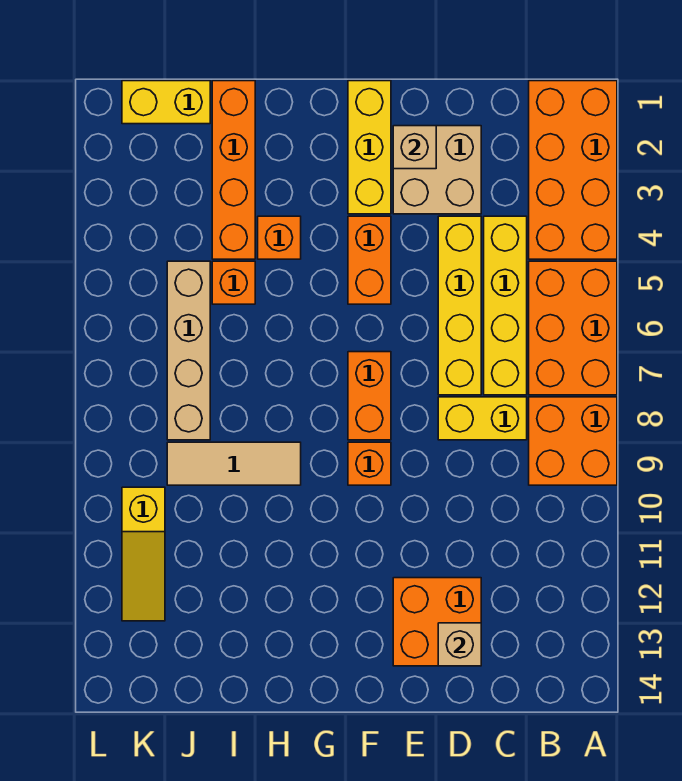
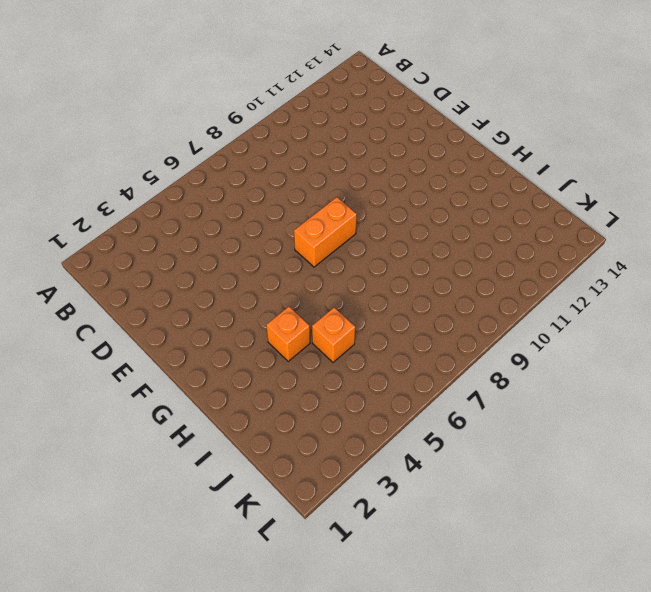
none -> orange 2x4 brick [529,81,617,259]
none -> orange 2x3 brick [529,261,617,395]
none -> orange 2x2 brick [529,397,617,485]

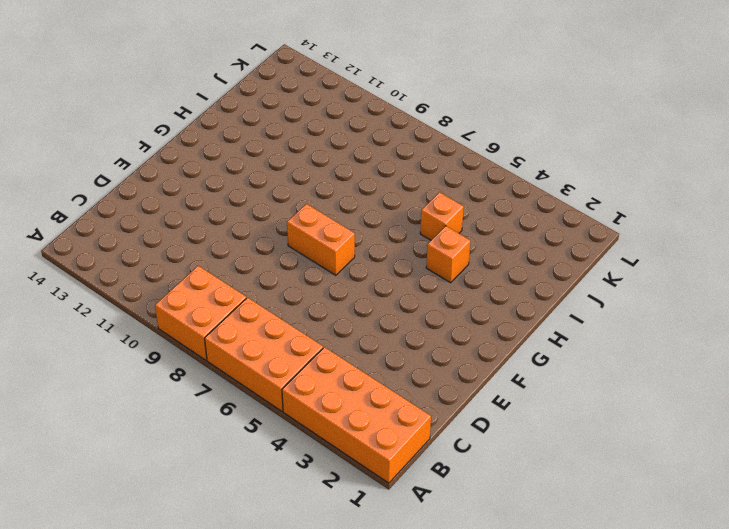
none -> yellow 1x4 brick [484,216,527,395]
none -> yellow 1x2 brick [438,397,527,440]
none -> tan 2x2 brick [393,126,481,214]

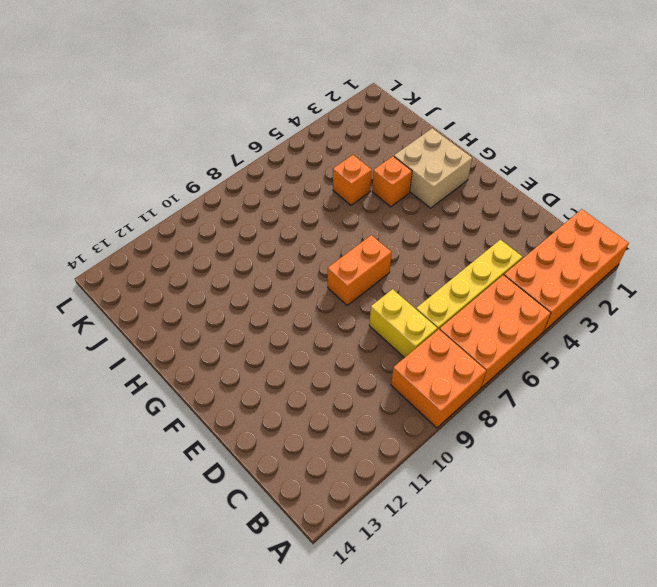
tan 2x2 brick [394,128,472,208] -> tan 2x2 brick moved to [393,126,481,214]
none -> yellow 1x4 brick [438,216,481,395]
none -> orange 2x2 brick [393,578,481,666]
none -> yellow 1x3 brick [348,81,391,214]

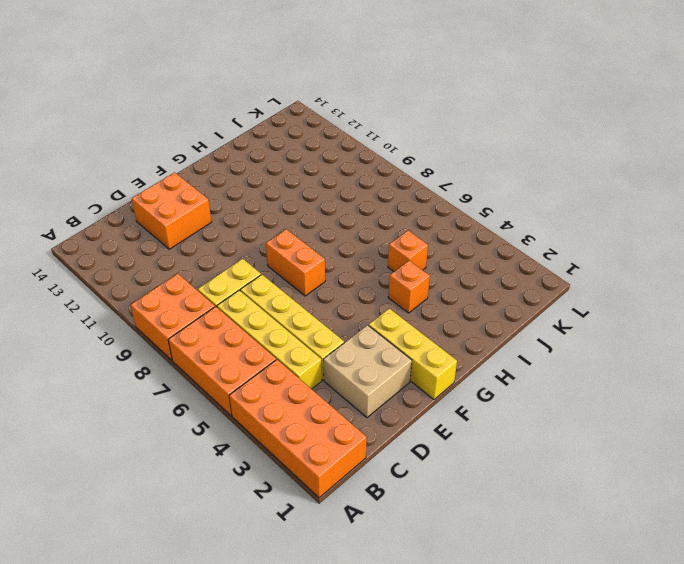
none -> orange 1x2 brick [348,216,391,304]
none -> orange 1x1 brick [348,442,391,485]
none -> tan 1x3 tile [167,442,301,485]

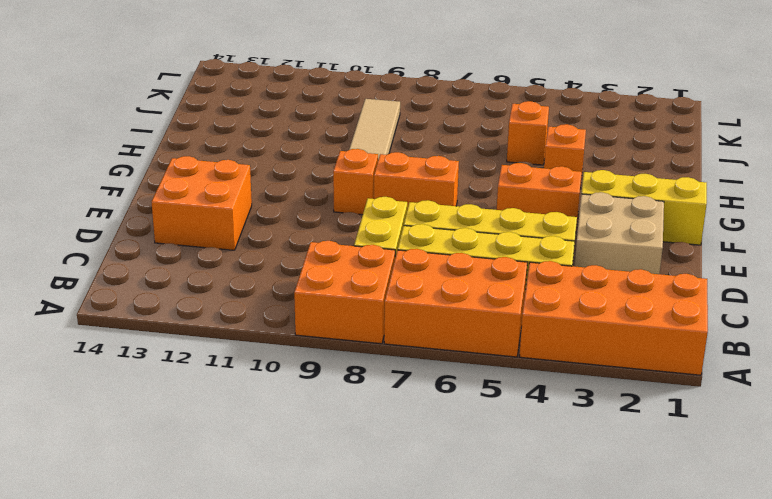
none -> orange 1x4 brick [212,81,255,259]
none -> yellow 1x2 brick [122,81,210,124]
none -> tan 1x4 brick [167,261,210,440]

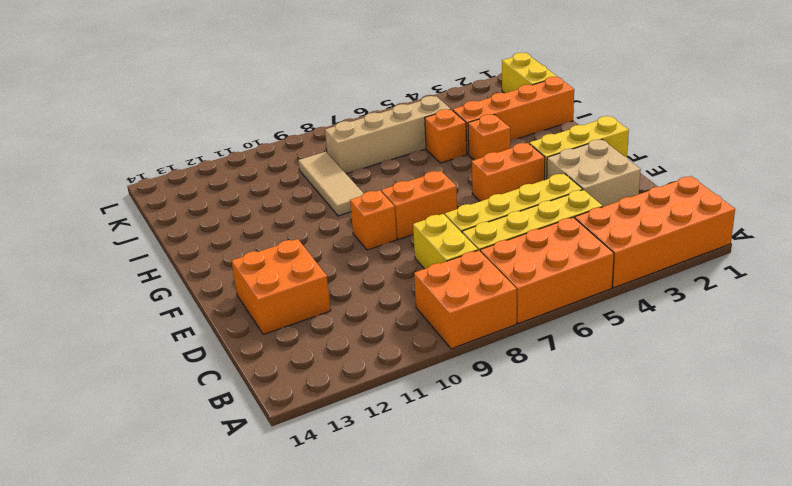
none -> yellow 1x3 slope [122,487,165,621]
none -> tan 1x1 brick [438,623,481,666]
none -> tan 1x1 brick [393,126,436,169]

